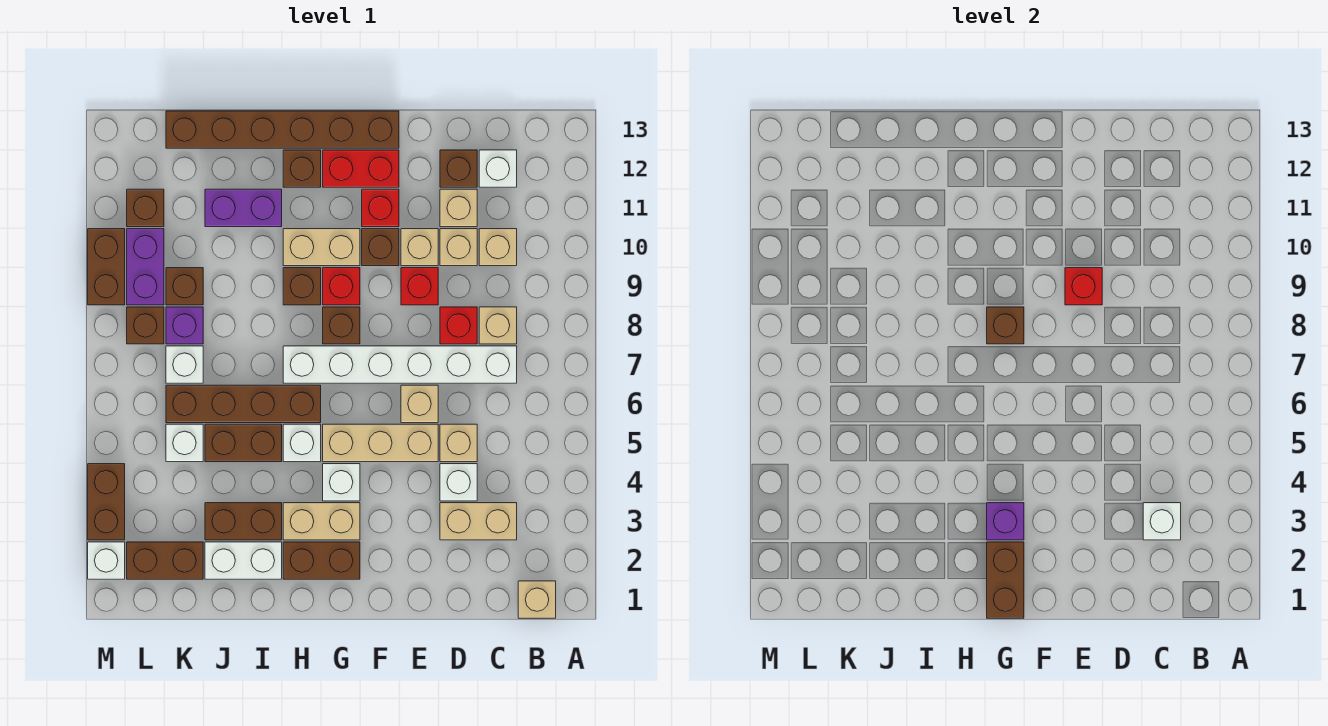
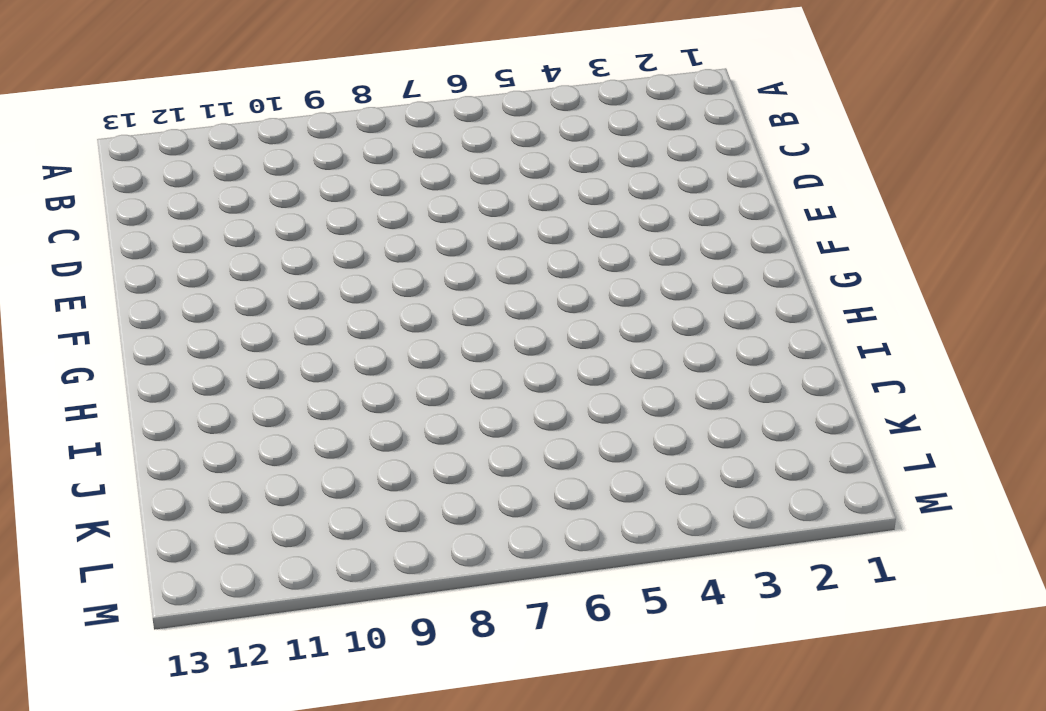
none -> tan 1x1 brick [518,581,556,618]
none -> tan 1x2 brick [440,503,517,540]
none -> white 1x6 brick [283,346,517,383]
none -> tan 1x1 brick [479,307,517,344]

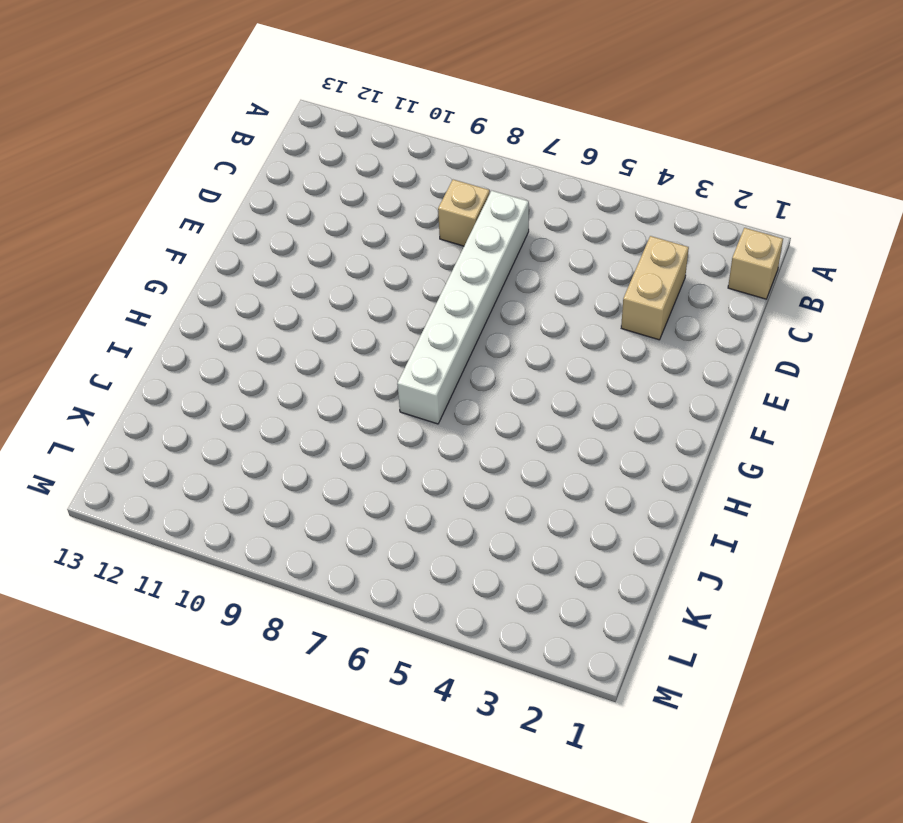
none -> tan 1x1 brick [479,229,517,266]
none -> white 1x1 brick [479,150,517,187]
none -> white 1x1 brick [440,464,477,501]
none -> tan 1x1 brick [440,424,477,462]

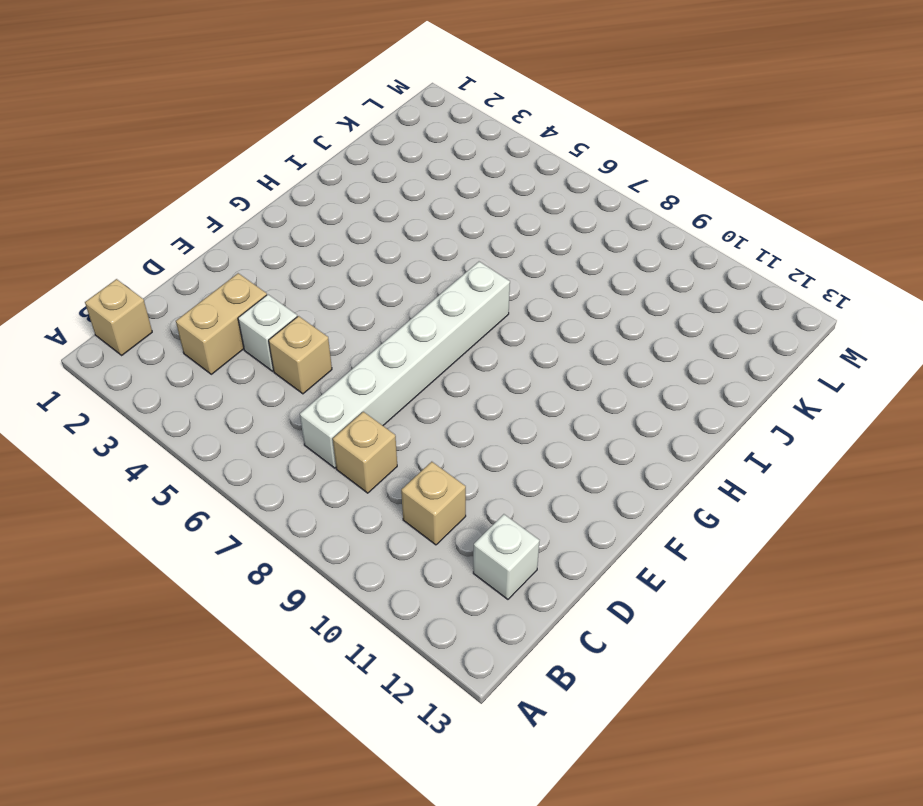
none -> red 1x1 brick [440,307,477,344]
none -> tan 1x1 brick [440,229,477,266]
none -> tan 1x1 brick [440,189,477,227]
none -> brown 1x1 brick [440,150,477,187]

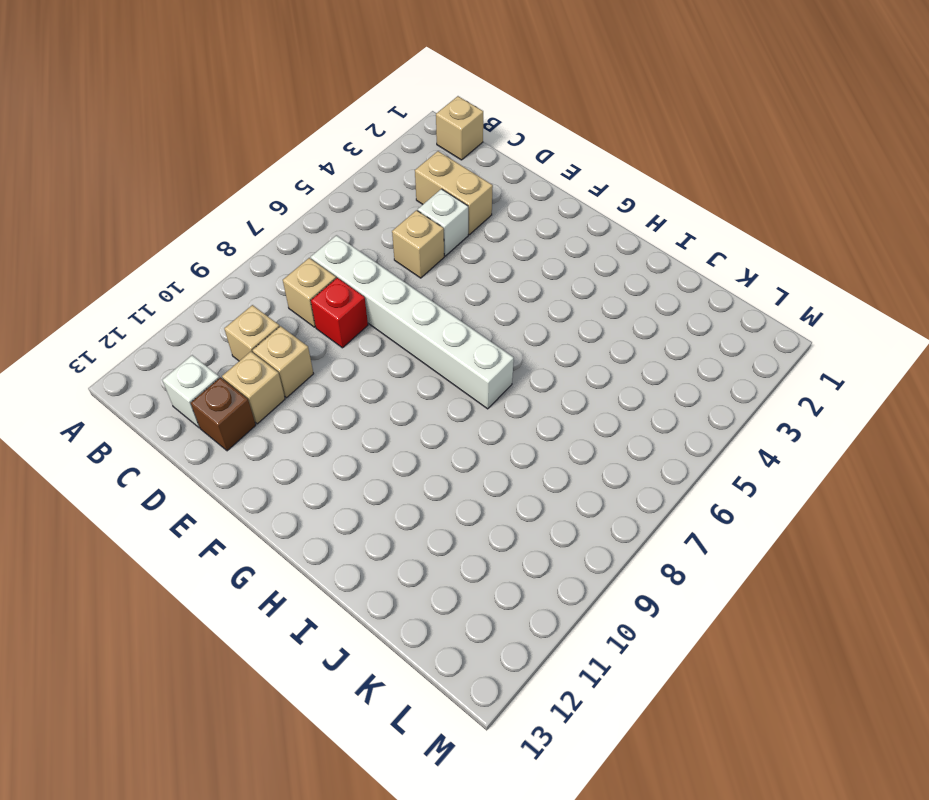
none -> tan 1x3 brick [323,424,438,462]
none -> tan 1x1 brick [401,385,438,423]
none -> red 1x1 brick [401,268,438,305]
none -> tan 1x1 brick [401,229,438,266]

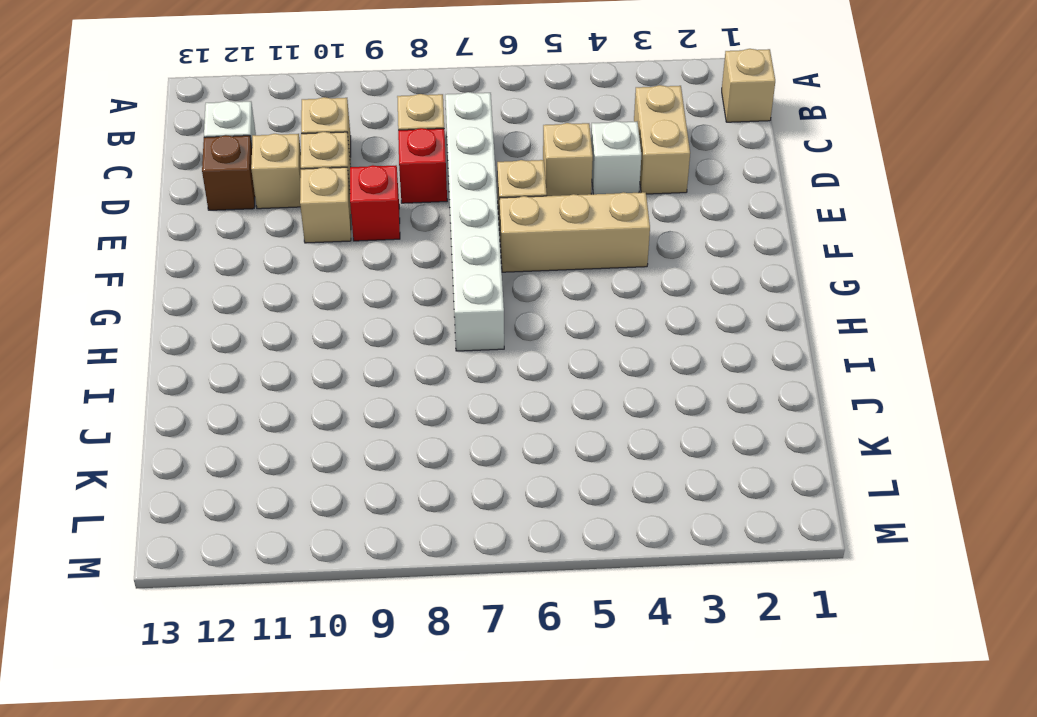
tan 1x3 brick [500,192,650,272] -> tan 1x3 brick turned to [323,424,438,462]
none -> brown 1x1 brick [362,229,399,266]
none -> red 1x1 brick [362,189,399,227]
none -> red 1x2 brick [323,150,399,187]
none -> brown 1x6 brick [166,111,399,148]

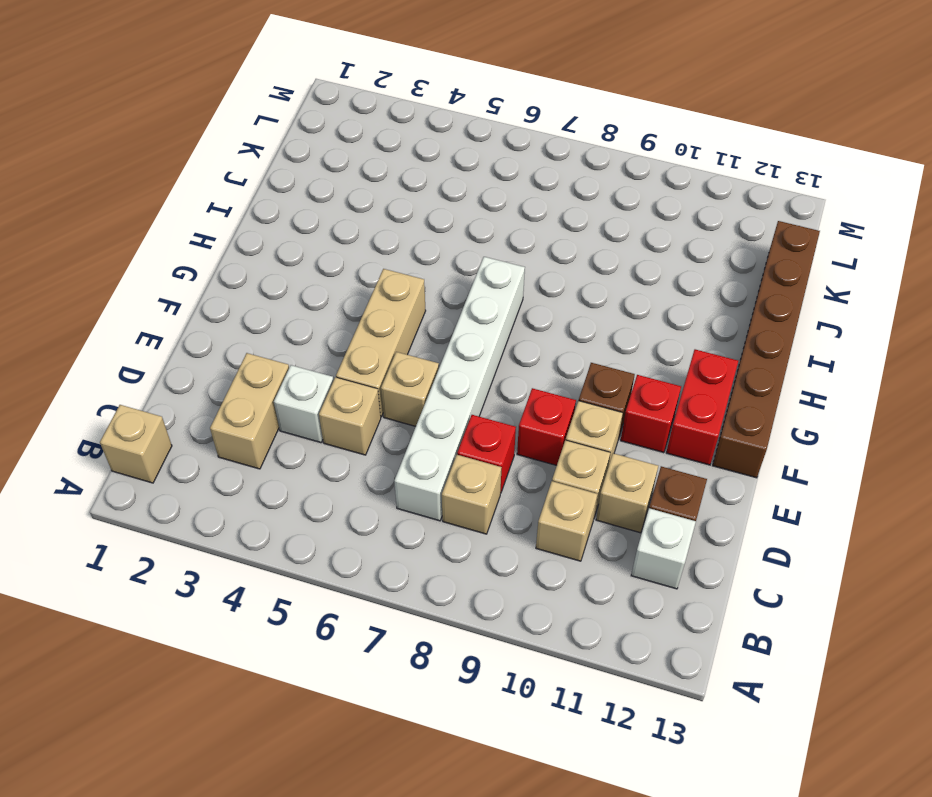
none -> brown 1x2 brick [283,542,360,579]
none -> tan 1x2 brick [283,503,360,540]
none -> white 1x1 brick [323,464,360,501]
none -> brown 1x1 brick [323,307,360,344]

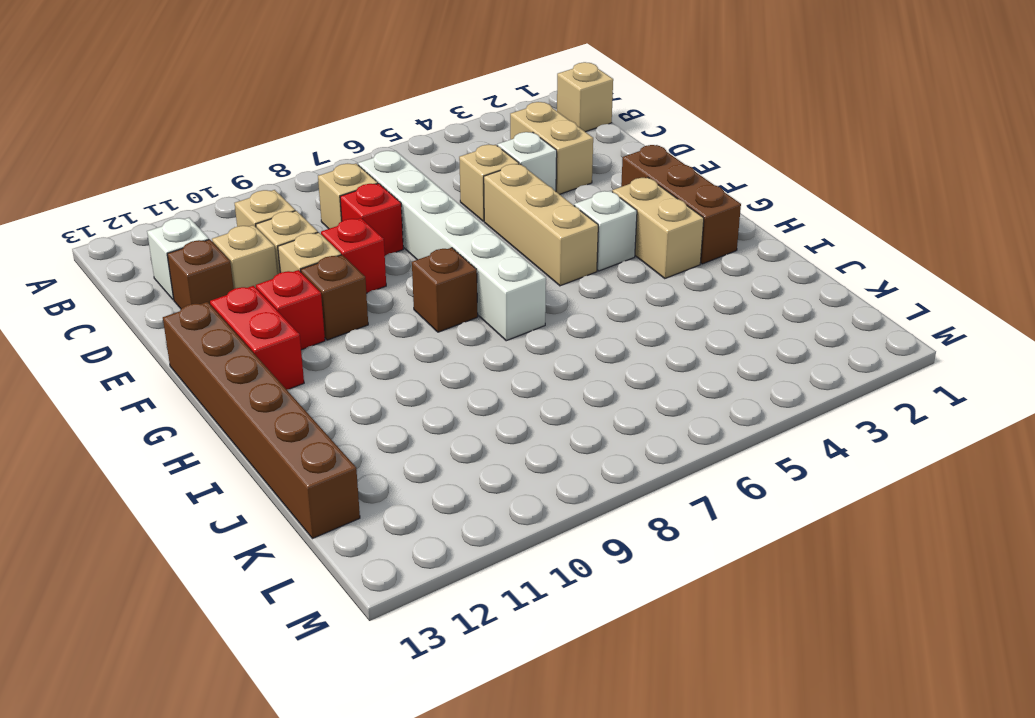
brown 1x3 brick [621,145,741,264] -> brown 1x2 brick [283,542,360,579]
none -> tan 1x1 brick [401,385,438,423]
none -> red 1x1 brick [323,268,360,305]
none -> tan 1x2 brick [283,229,360,266]
none -> white 1x1 brick [283,424,321,462]

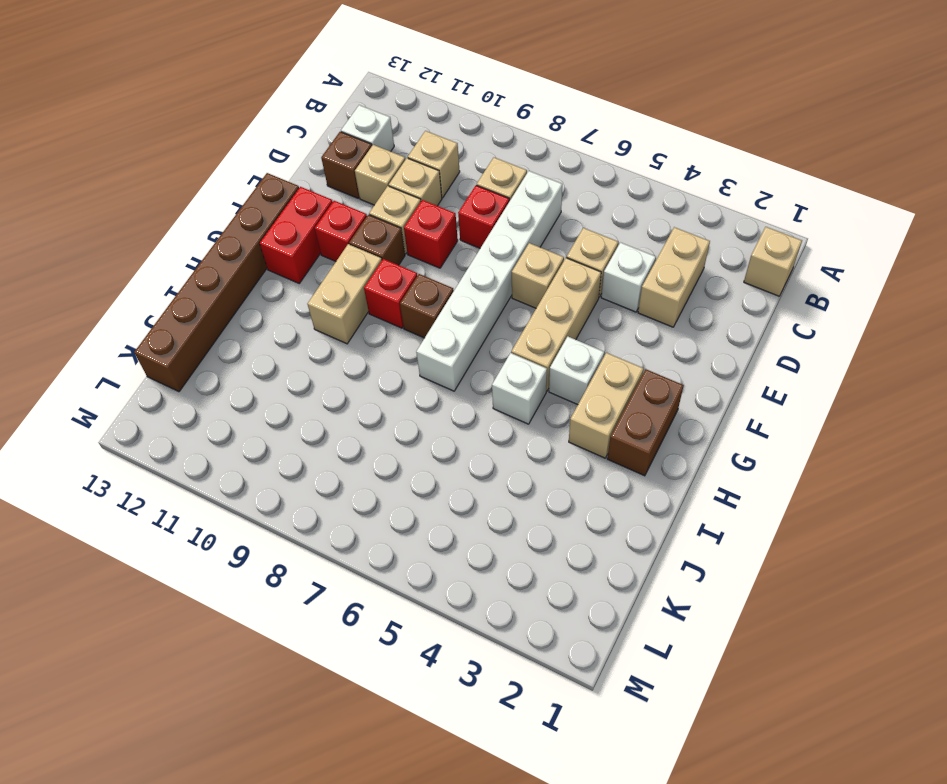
none -> brown 1x4 brick [166,385,321,423]
none -> brown 1x1 brick [283,268,321,305]
none -> brown 1x1 brick [283,150,321,187]
none -> white 1x2 brick [205,542,282,579]

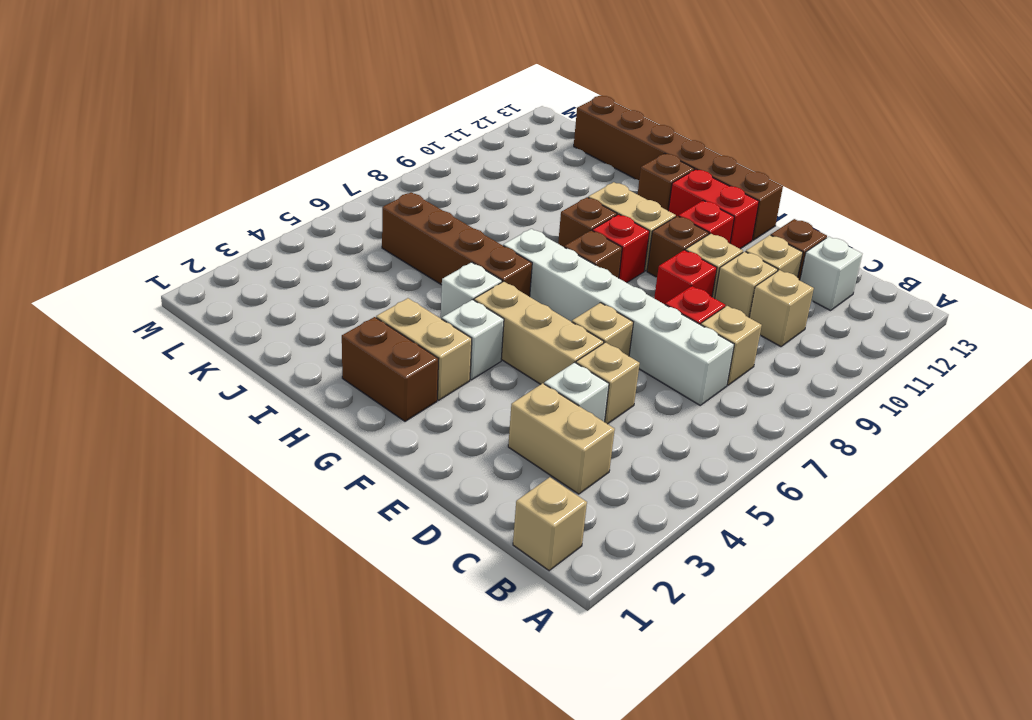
none -> white 1x2 brick [205,542,282,579]
none -> brown 1x2 brick [205,503,282,540]
none -> brown 1x2 brick [205,424,282,462]
none -> purple 1x2 brick [205,189,282,227]

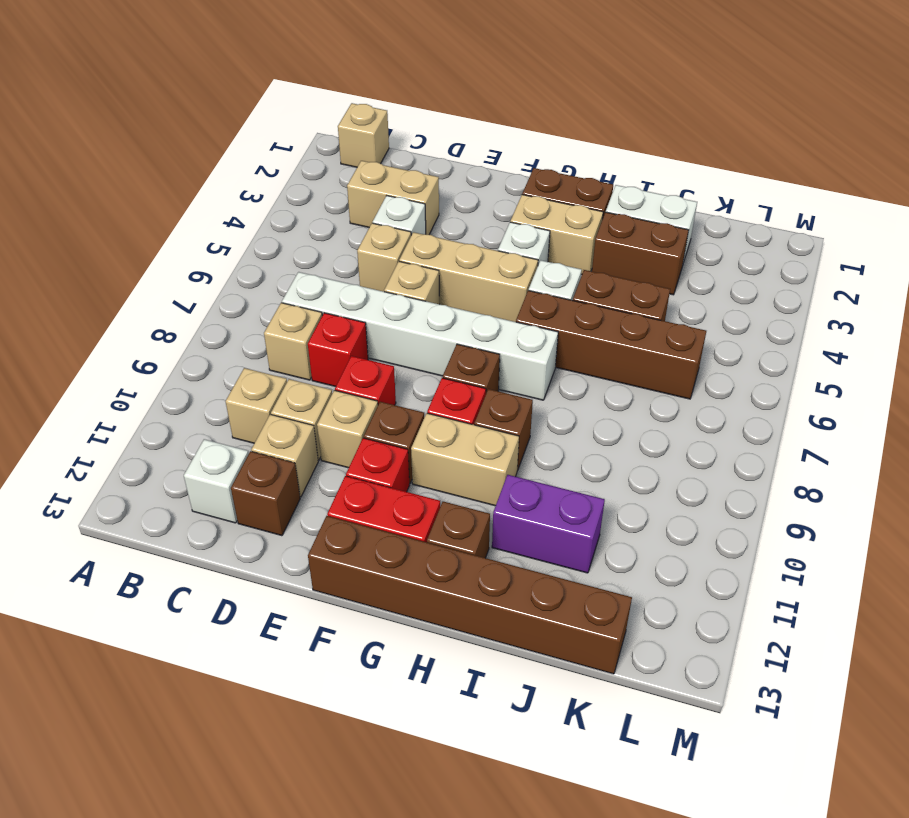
none -> brown 1x2 brick [127,542,203,579]
none -> white 1x1 brick [166,424,203,462]
none -> white 1x1 brick [166,346,203,383]
none -> purple 1x1 brick [166,307,203,344]

